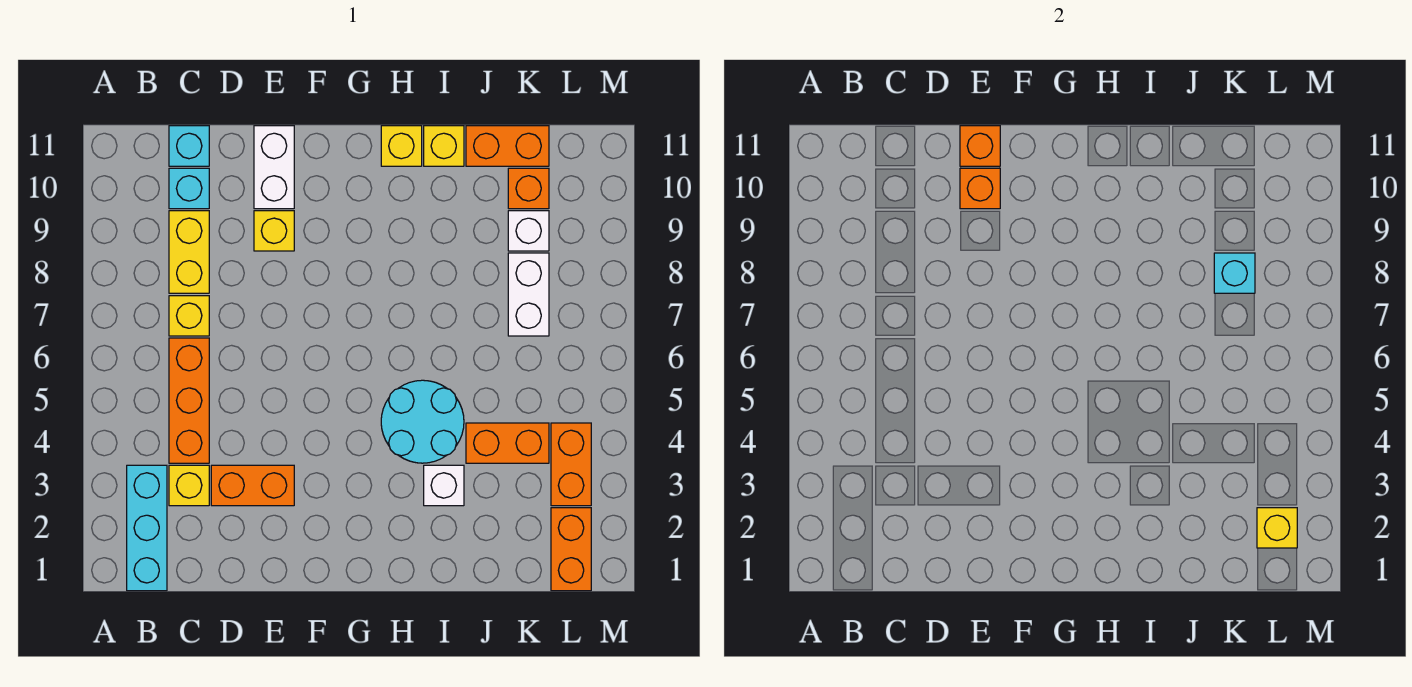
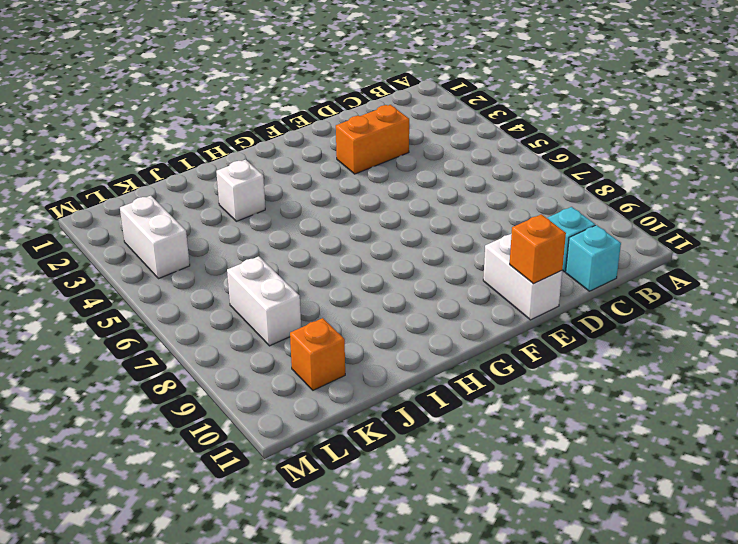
white 1x2 brick [120,196,190,279] -> orange 1x2 brick [551,423,591,506]
none -> cyan 1x3 brick [127,465,167,591]
none -> yellow 1x1 brick [169,465,209,506]
none -> orange 1x3 brick [169,338,209,463]

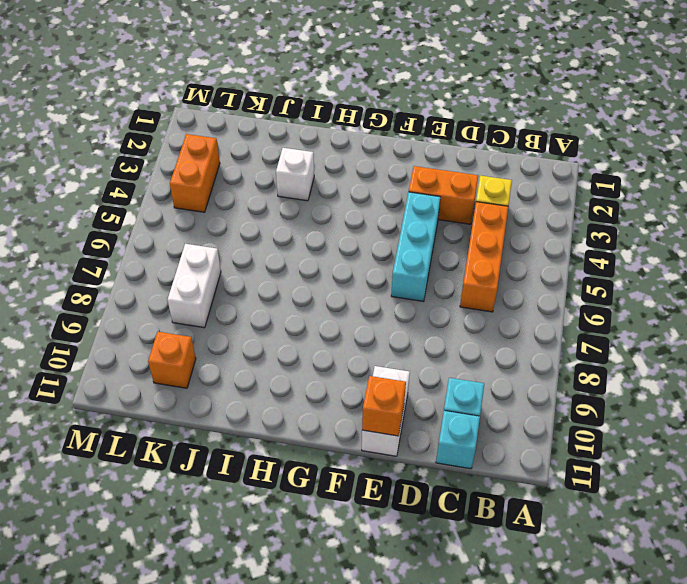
cyan 1x3 brick [391,192,440,302] -> cyan 1x3 brick moved to [127,465,167,591]
none -> yellow 1x1 brick [169,296,209,336]
none -> yellow 1x2 brick [169,211,209,293]
none -> yellow 1x1 brick [254,211,294,251]

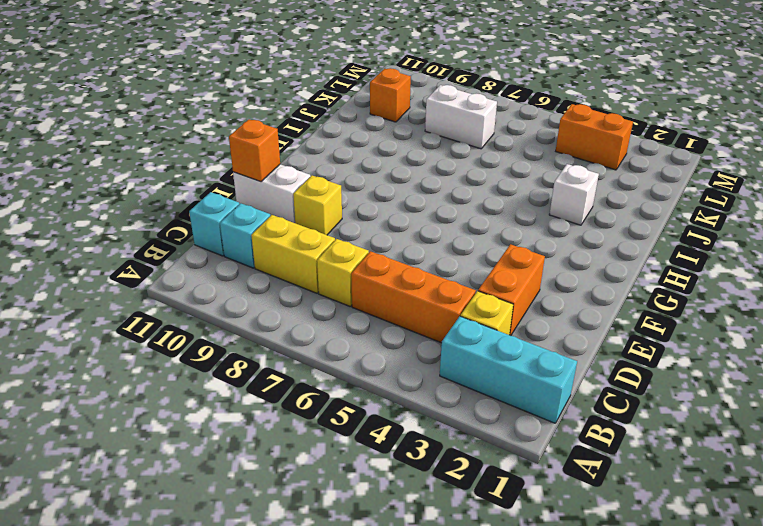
none -> cyan 2x2 round brick [381,380,464,463]
none -> yellow 1x1 brick [381,126,422,166]
none -> yellow 1x1 brick [424,126,464,166]

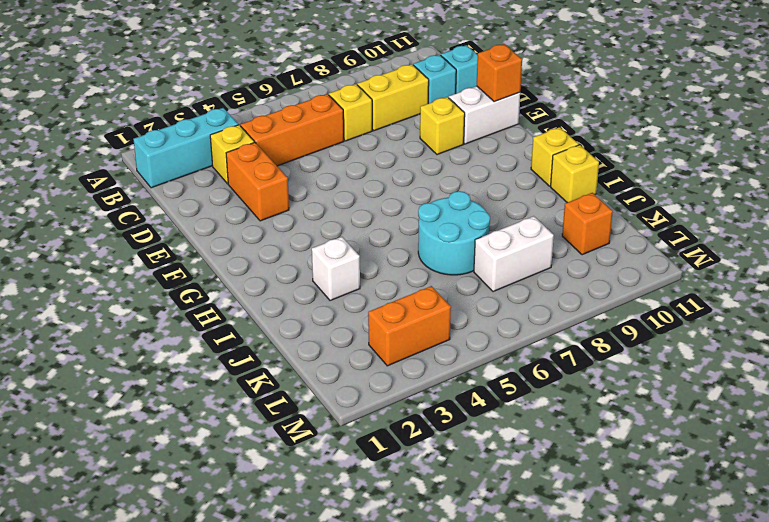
cyan 2x2 round brick [418,191,490,275] -> cyan 2x2 round brick moved to [381,380,464,463]
none -> orange 1x2 brick [466,423,549,463]
none -> orange 1x2 brick [466,126,549,166]
none -> white 1x1 brick [508,211,549,251]

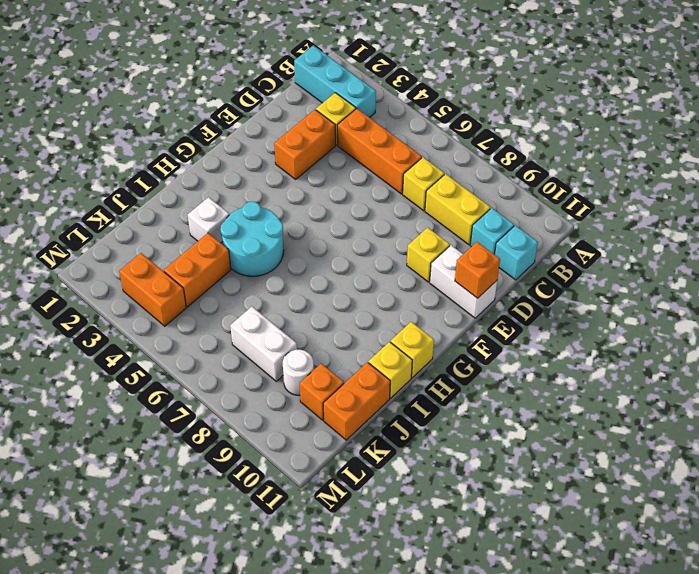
white 1x1 round brick [283,350,314,395] -> white 1x1 brick [508,211,549,251]
none -> orange 1x2 brick [551,508,591,591]
none -> orange 1x1 brick [960,168,1000,209]
none -> cyan 1x1 brick [1214,253,1255,293]

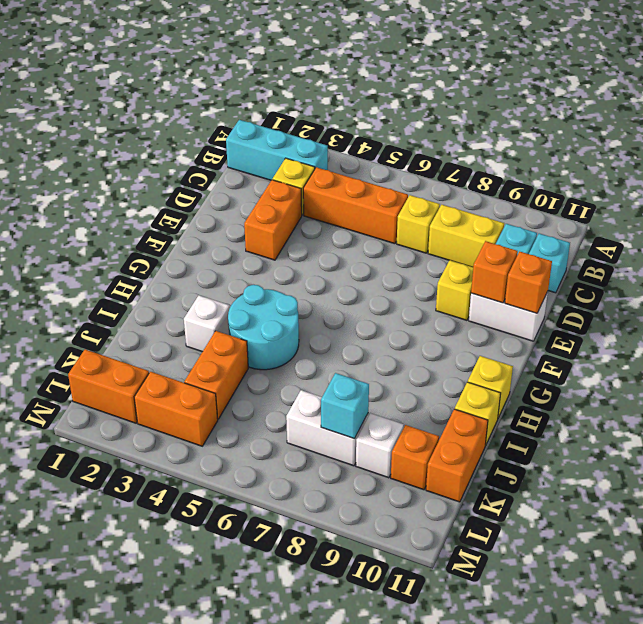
none -> yellow 1x1 brick [1257,508,1297,548]

